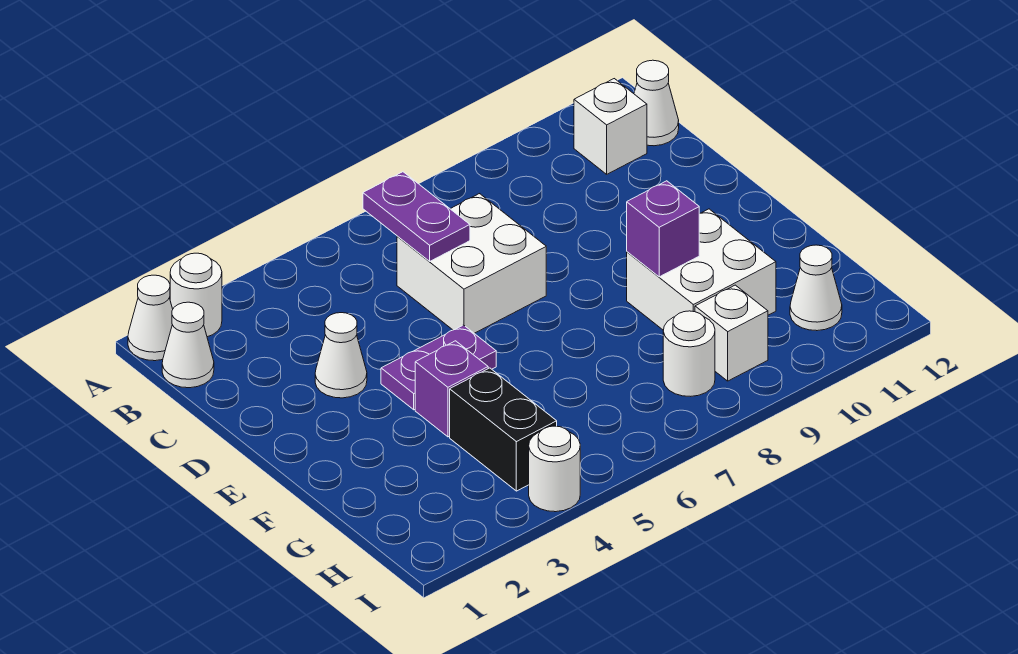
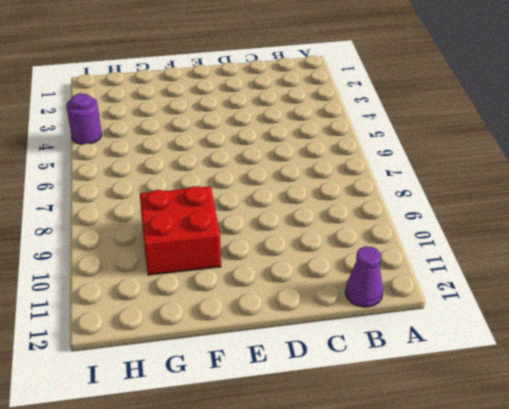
purple 1x1 cone [345,246,383,307] -> white 1x1 cone [634,60,679,146]
red 2x2 brick [140,186,221,275] -> white 2x2 brick [627,209,776,330]
purple 1x1 round brick [66,93,102,144] -> white 1x1 round brick [529,426,580,512]
none -> white 1x1 cone [128,275,173,361]
none -> white 1x1 round brick [170,253,222,337]
none -> white 1x1 cone [162,302,214,388]

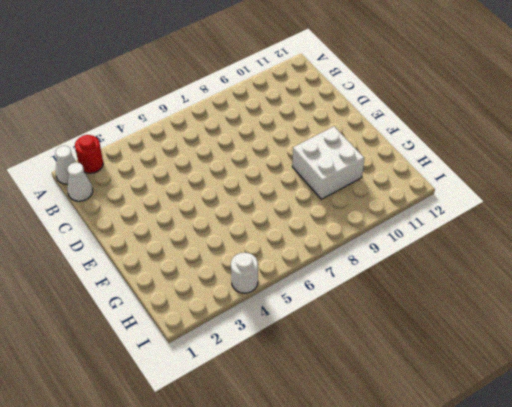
red 1x1 round brick [75,135,103,173] -> white 1x1 round brick [170,253,222,337]
none -> white 1x1 brick [574,79,647,174]
none -> white 1x1 cone [634,60,679,146]
none -> white 2x2 brick [397,194,546,333]

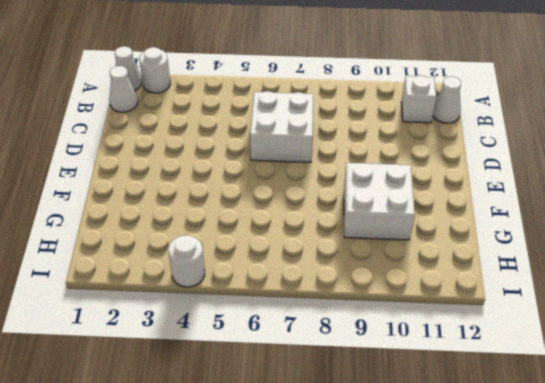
none -> white 1x1 cone [315,313,367,398]
none -> purple 1x2 plate [381,325,496,410]
none -> purple 1x1 brick [415,341,488,437]

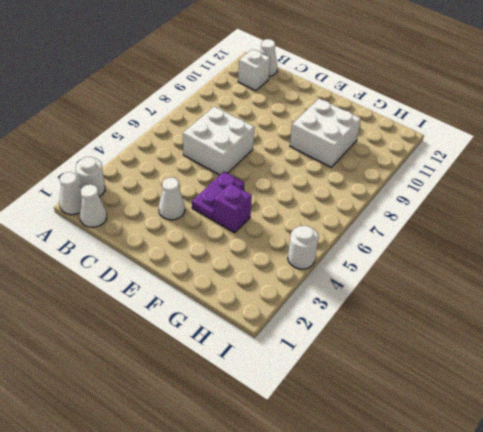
none -> black 1x2 brick [450,368,557,491]
none -> white 1x1 round brick [663,311,715,396]
none -> white 1x1 brick [695,285,768,381]

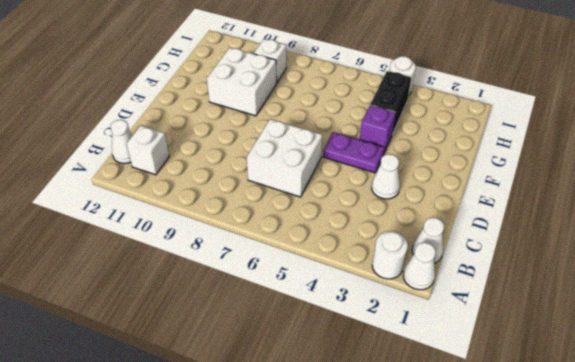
none -> white 1x1 round brick [663,311,715,396]
none -> white 1x1 cone [790,245,842,331]
none -> purple 1x2 plate [363,172,470,261]

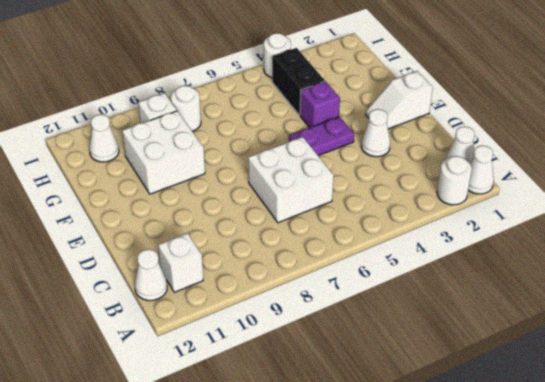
white 1x2 slope [366,71,433,129] -> none
none -> purple 1x2 plate [363,172,470,261]
none -> purple 1x1 brick [627,181,699,277]

